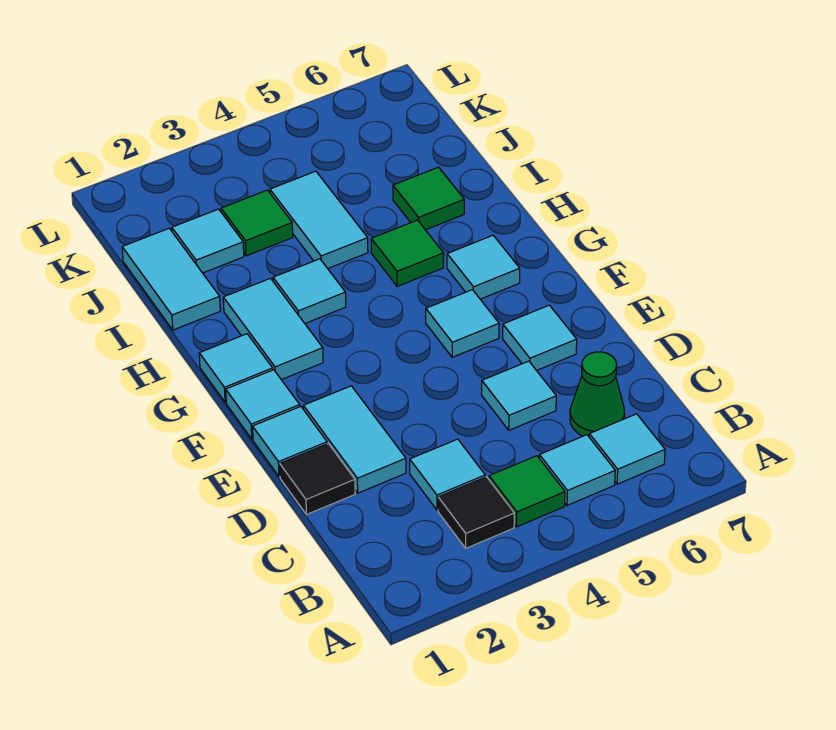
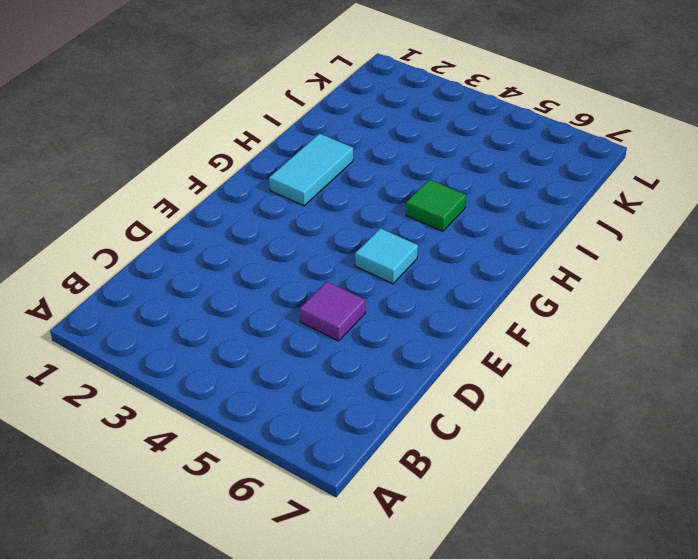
purple 1x1 tile [300,282,365,341] -> cyan 1x1 tile [482,361,556,430]
none -> black 1x1 tile [438,477,514,548]
none -> green 1x1 tile [489,456,565,527]
none -> cyan 1x1 tile [539,435,615,505]

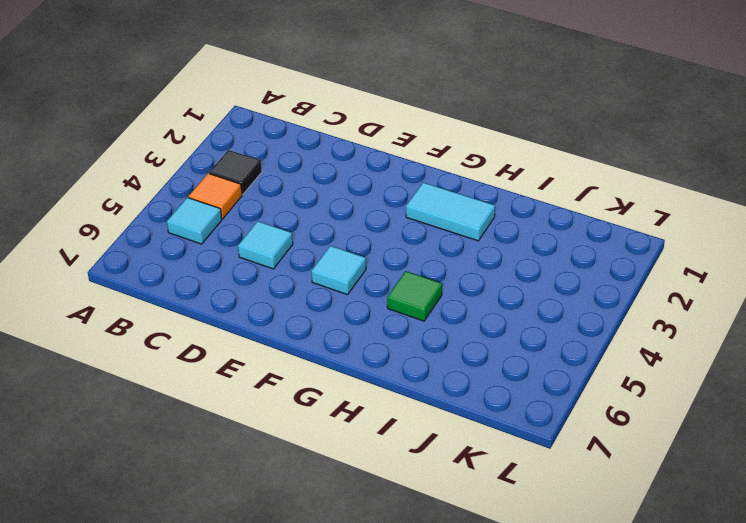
orange 1x1 tile [188,173,242,219] -> green 1x1 tile [489,456,565,527]
none -> cyan 1x1 tile [589,414,665,484]
none -> cyan 1x1 tile [410,439,485,510]
none -> green 1x1 cone [570,352,625,436]

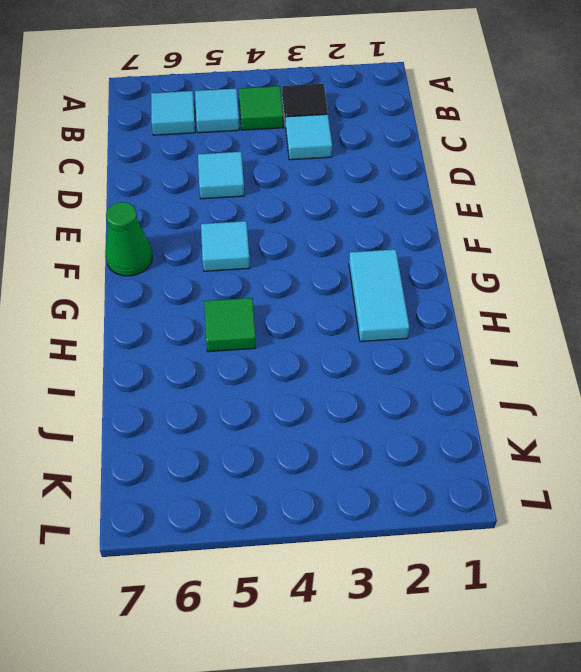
green 1x1 cone [105,202,152,276] -> green 1x1 cone moved to [570,352,625,436]
none -> black 1x1 tile [280,444,355,515]
none -> cyan 1x2 tile [303,386,406,493]
none -> cyan 1x1 tile [253,407,327,477]

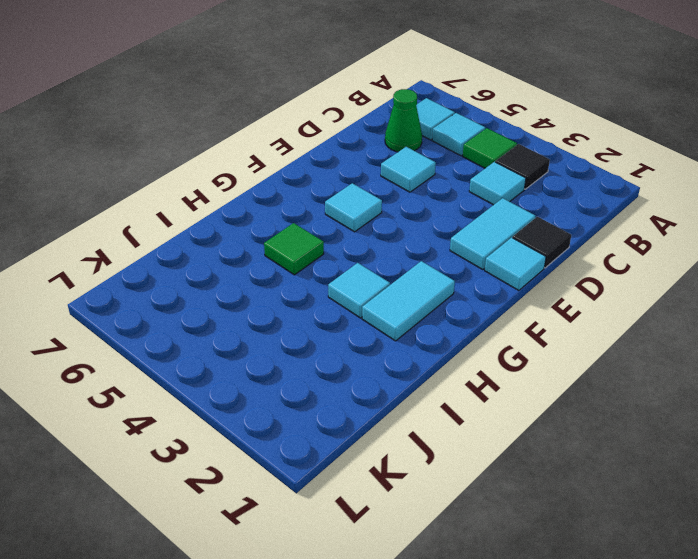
none -> cyan 1x1 tile [503,305,577,370]
none -> cyan 1x1 tile [226,370,300,439]
none -> cyan 1x1 tile [199,334,273,402]

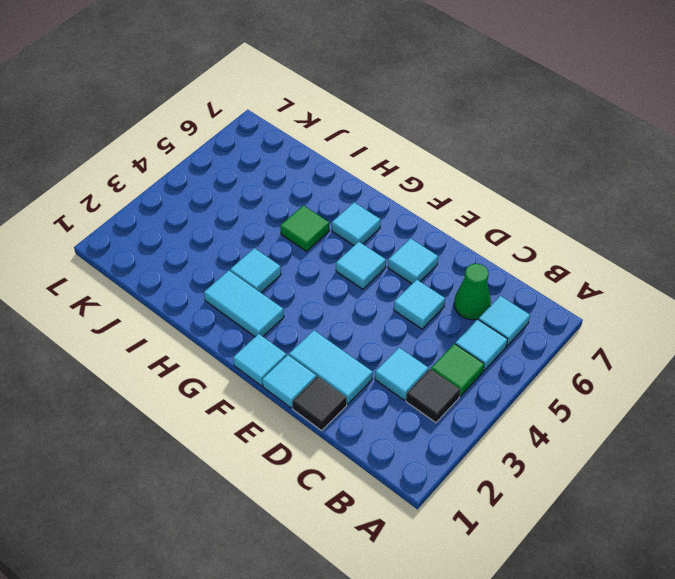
none -> cyan 1x1 tile [199,334,273,402]
none -> cyan 1x2 tile [122,228,220,330]
none -> cyan 1x2 tile [270,171,368,268]

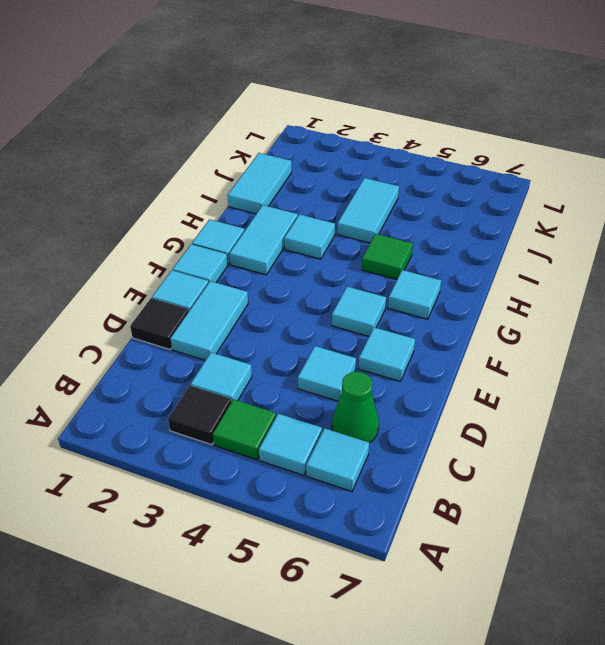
none -> green 1x1 tile [393,167,464,230]
none -> cyan 1x1 tile [172,209,244,273]
none -> green 1x1 tile [221,190,293,256]

